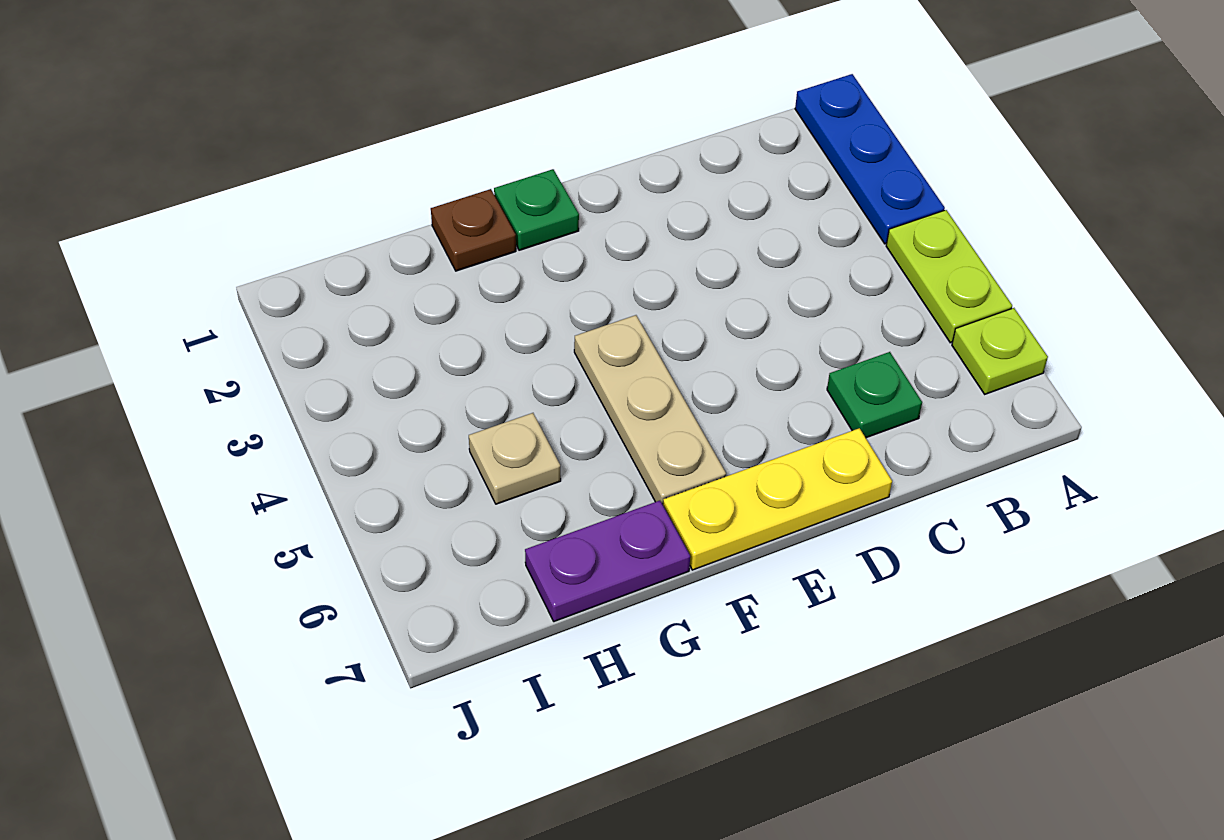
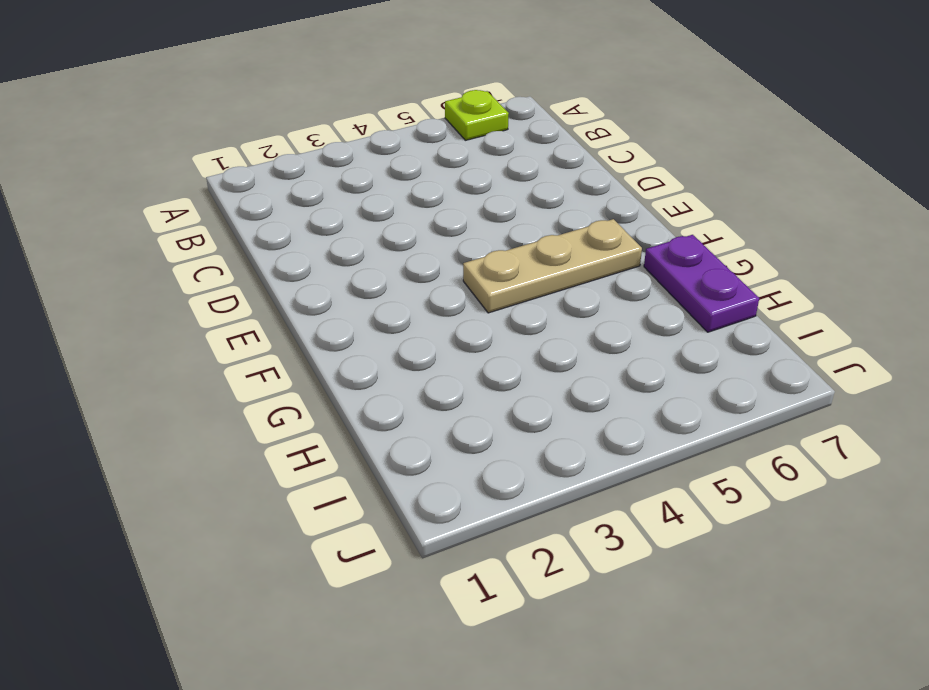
none -> blue 1x3 plate [795,74,945,244]
none -> lime 1x2 plate [886,210,1012,343]

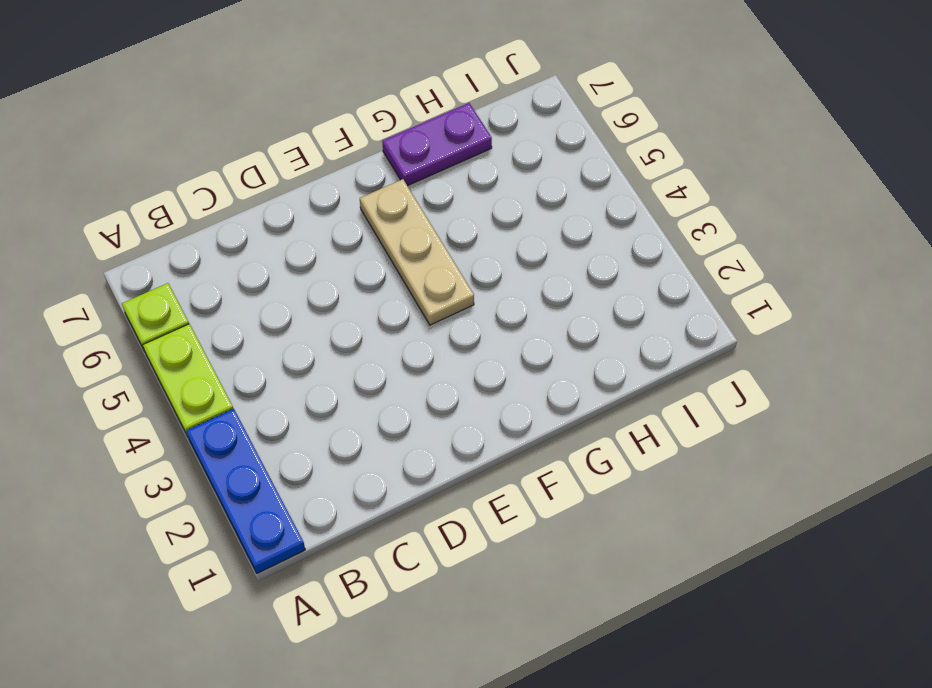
none -> green 1x1 plate [827,352,922,438]
none -> yellow 1x3 plate [663,428,892,570]

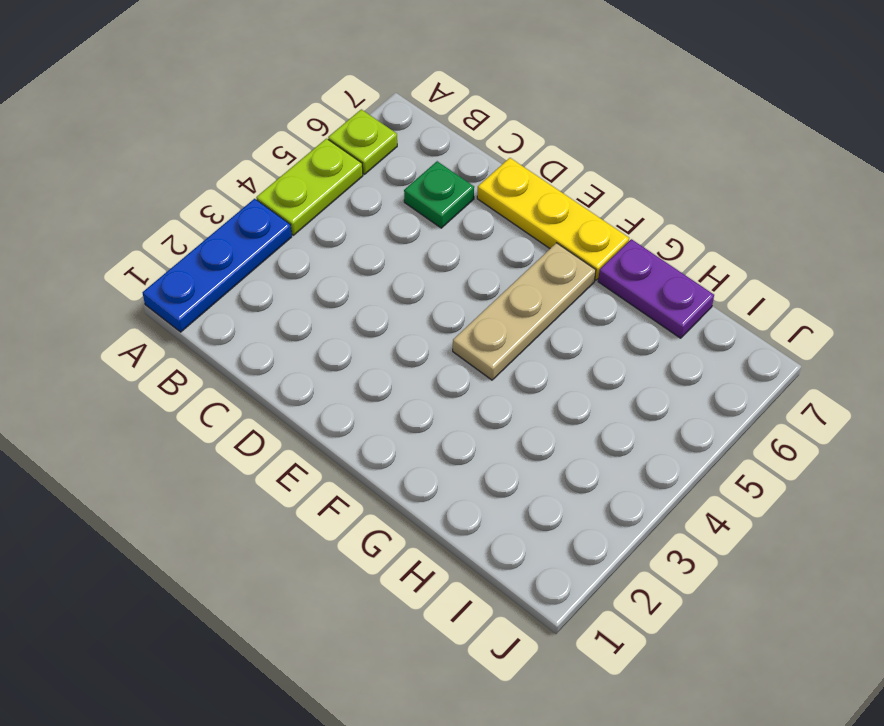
none -> green 1x1 plate [494,169,579,250]
none -> brown 1x1 plate [431,189,516,271]

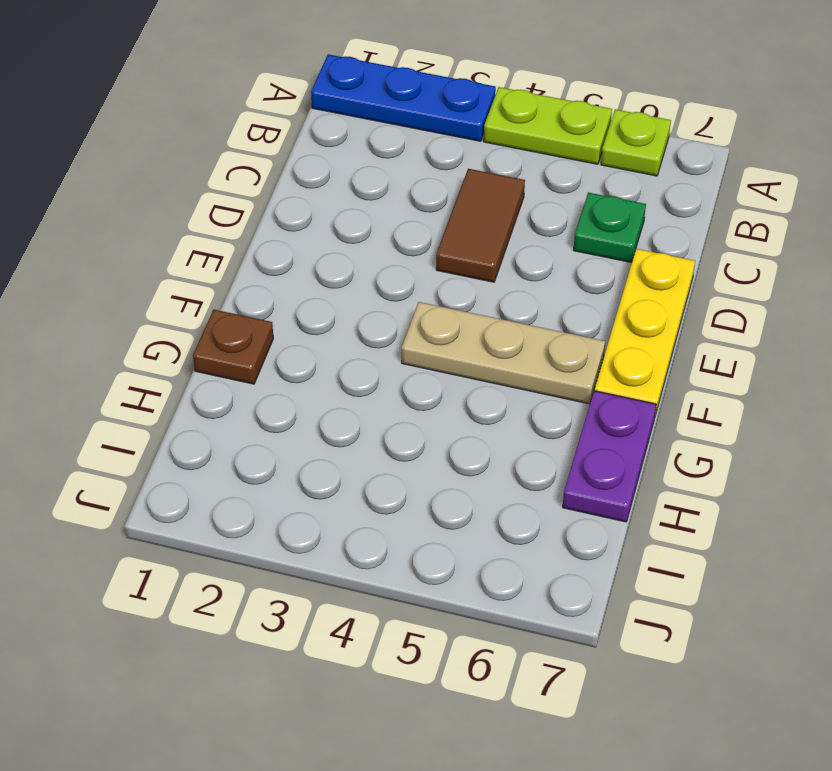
brown 1x2 tile [436,169,525,282] -> none
none -> green 1x1 plate [494,169,579,250]
none -> tan 1x1 plate [469,413,561,504]

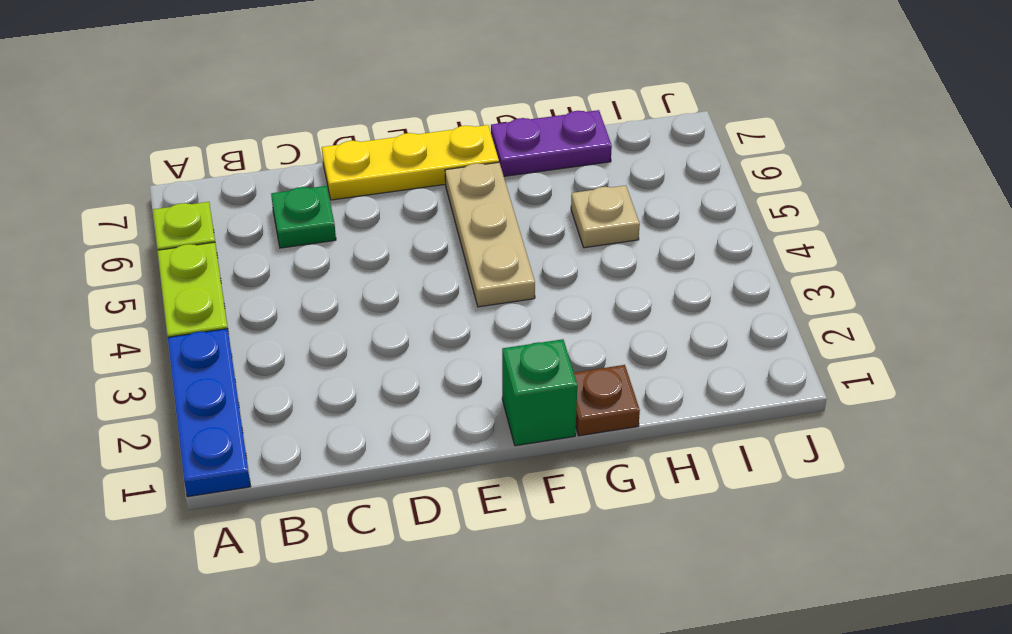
green 1x1 brick [502,339,577,446] -> green 1x1 plate [494,169,579,250]

